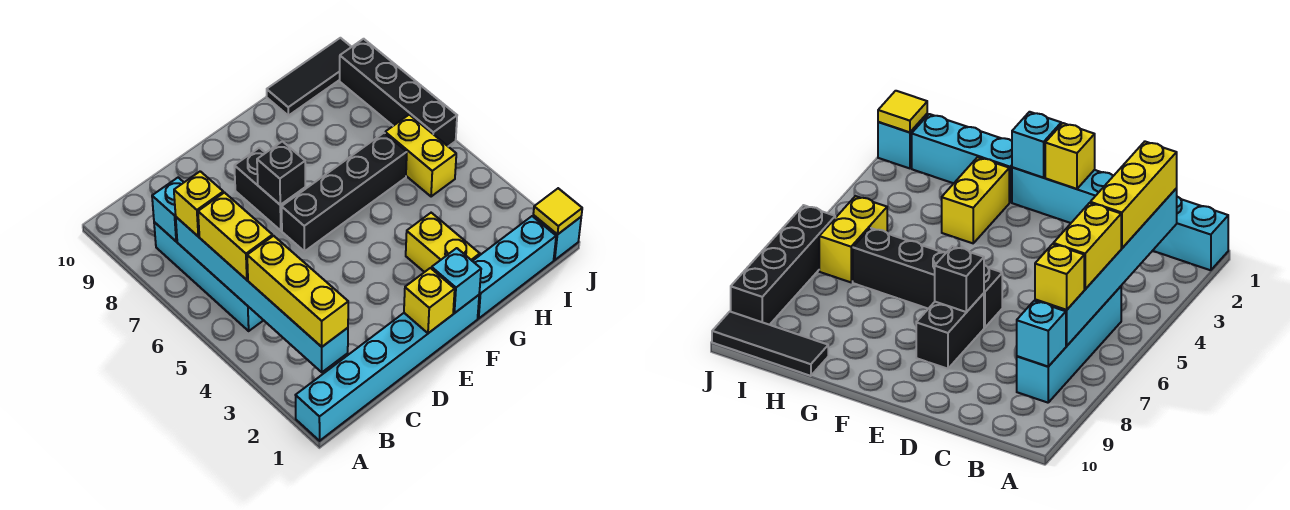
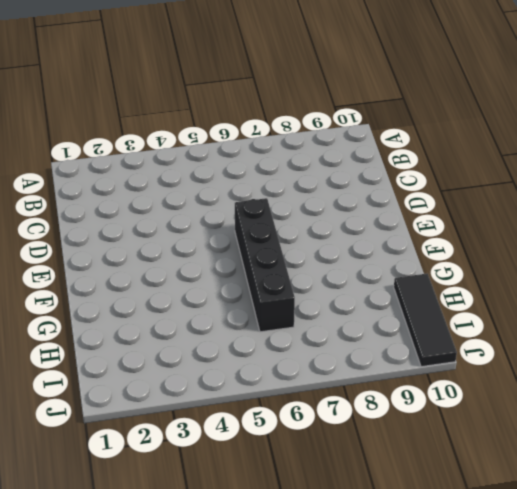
none -> cyan 1x6 brick [296,295,479,441]
none -> cyan 1x4 brick [154,222,263,331]
none -> black 1x2 brick [234,148,305,231]

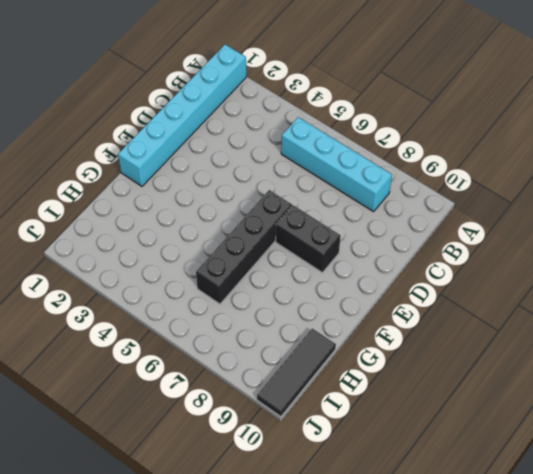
none -> cyan 1x3 brick [473,216,556,318]
none -> yellow 1x2 brick [406,213,480,272]
none -> yellow 1x2 brick [385,115,456,197]

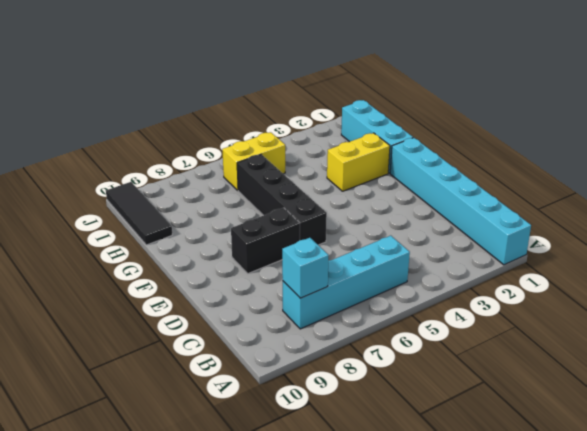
none -> cyan 1x1 brick [533,215,581,260]
none -> black 1x4 brick [340,39,457,146]
none -> cyan 1x6 brick [176,217,348,372]

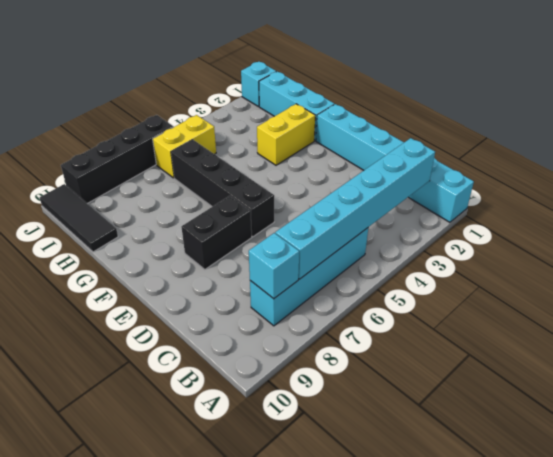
none -> yellow 1x1 brick [404,268,455,333]
none -> black 1x1 brick [257,141,305,205]
none -> cyan 1x1 brick [432,248,481,313]

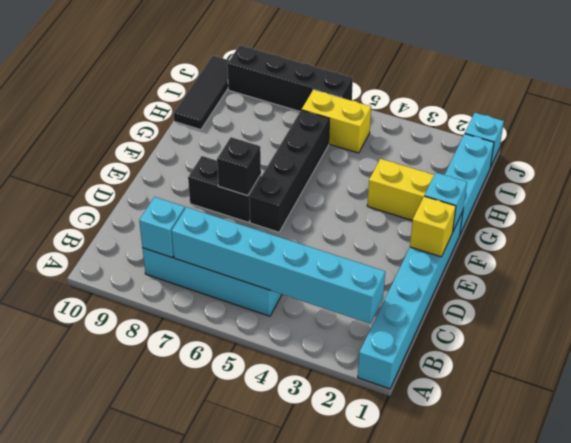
none -> yellow 1x1 tile [533,188,582,235]
none -> yellow 1x3 brick [247,236,348,347]
none -> yellow 1x2 brick [198,193,273,280]

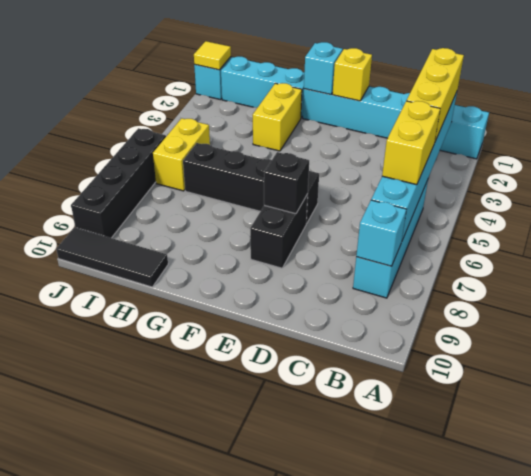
none -> yellow 1x1 brick [174,171,223,236]

